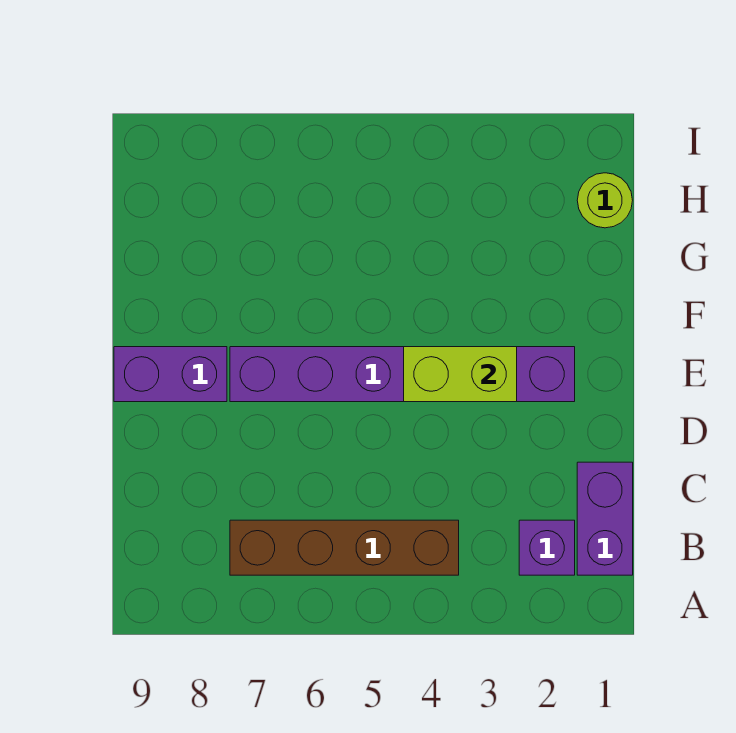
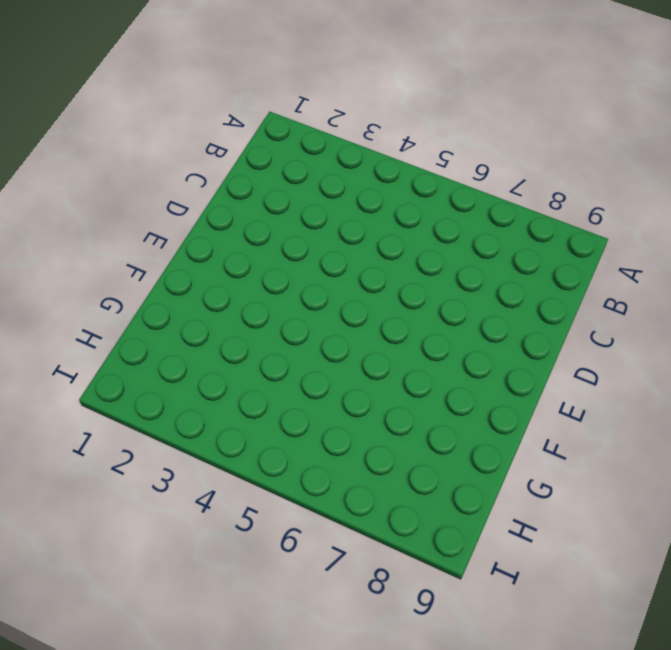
none -> purple 1x2 brick [577,462,633,575]
none -> purple 1x1 brick [519,520,575,575]

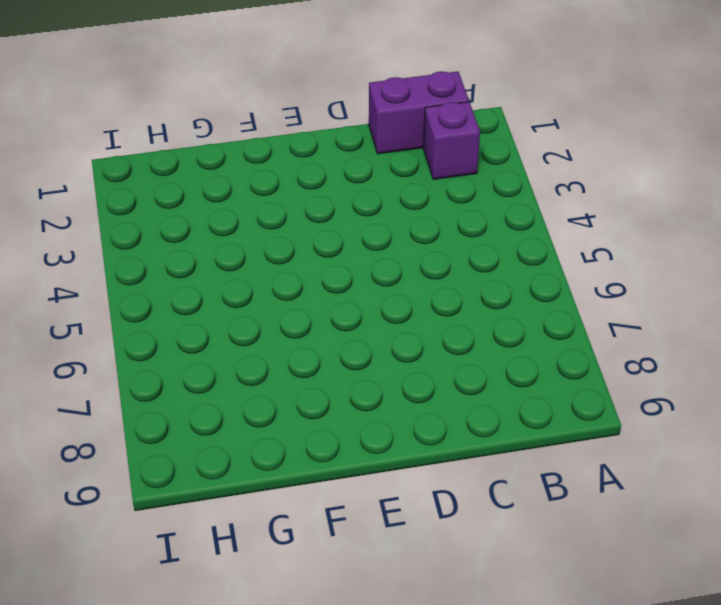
none -> brown 1x4 brick [230,520,459,575]
none -> purple 1x6 brick [230,347,575,402]

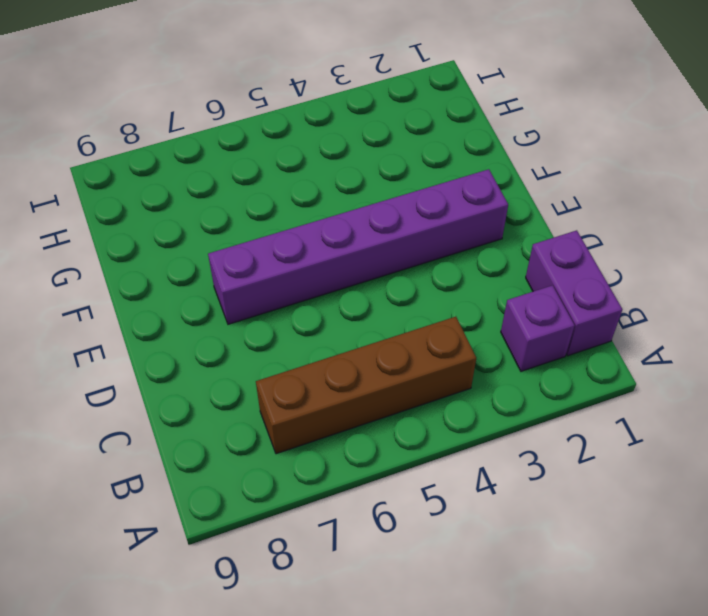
none -> purple 1x2 brick [114,347,227,402]
none -> lime 1x1 round brick [577,173,633,228]

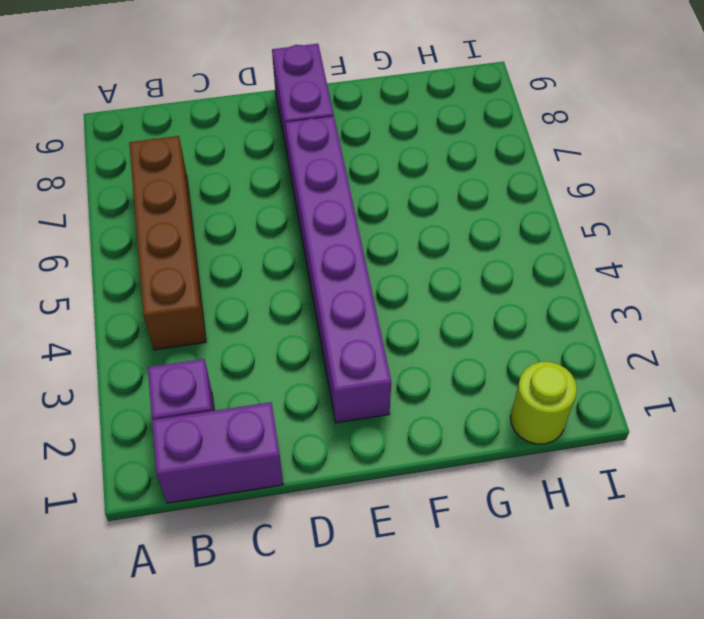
none -> lime 1x2 brick [404,347,517,402]

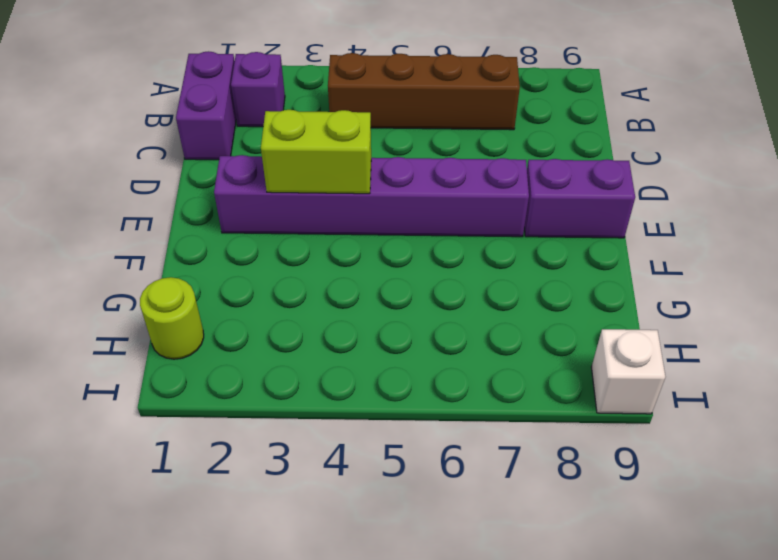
white 1x1 brick [591,329,665,414] -> none

